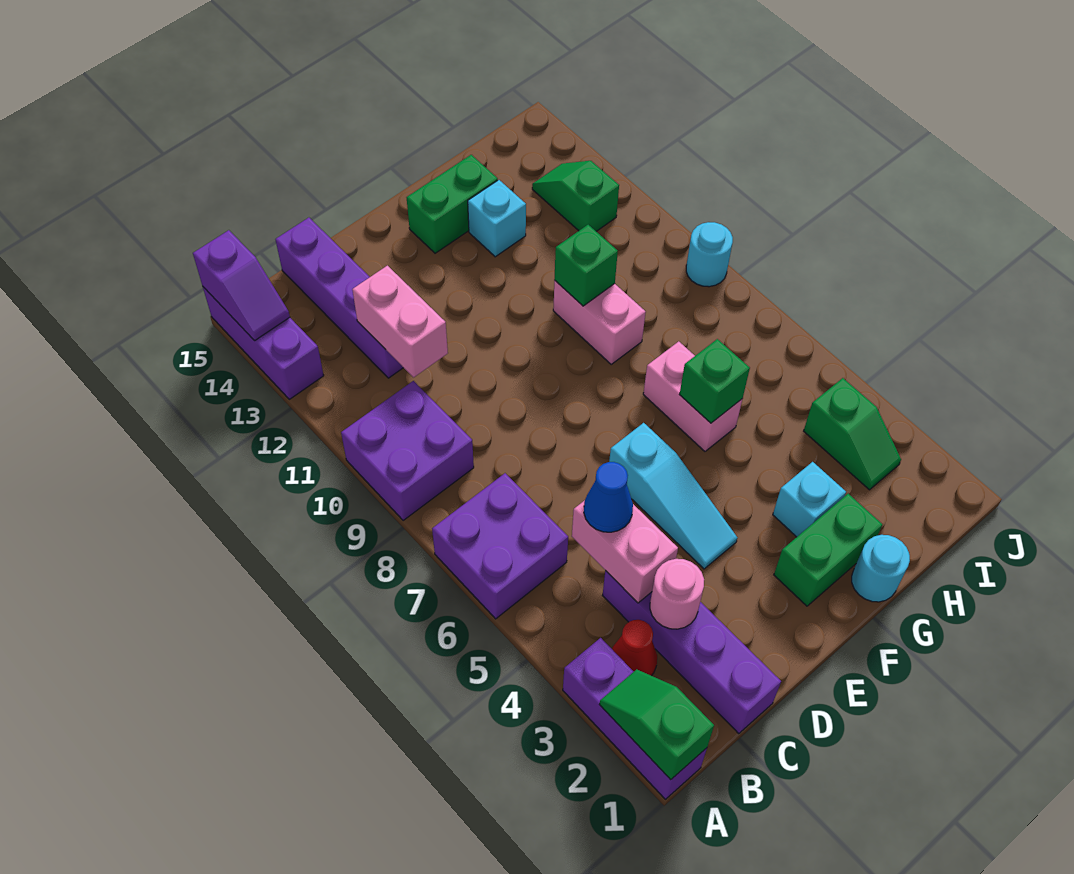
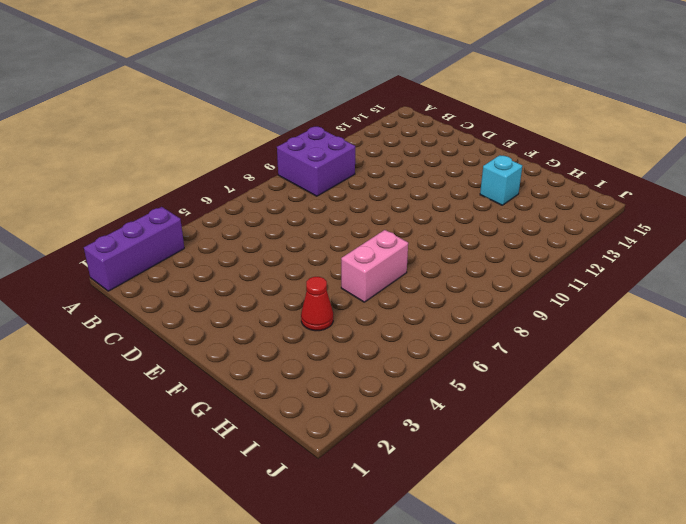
red 1x1 cone [301,277,333,331] -> red 1x1 cone moved to [612,620,657,676]
none -> purple 2x2 brick [432,473,568,619]
none -> purple 1x3 brick [203,287,324,399]
none -> purple 1x4 brick [603,571,781,734]

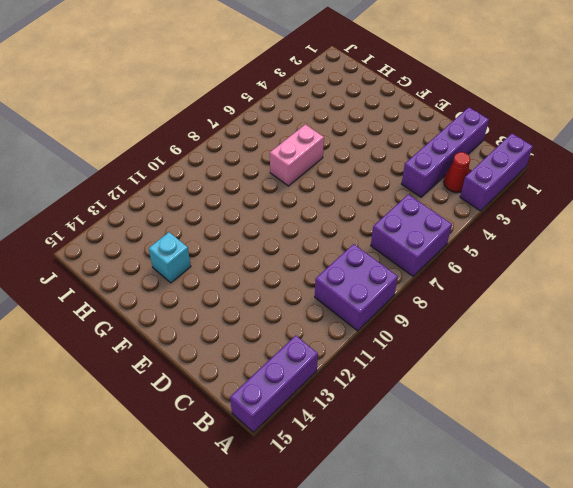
none -> purple 1x4 brick [276,218,403,378]
none -> cyan 1x3 slope [609,423,738,569]
none -> green 1x2 brick [774,494,882,606]

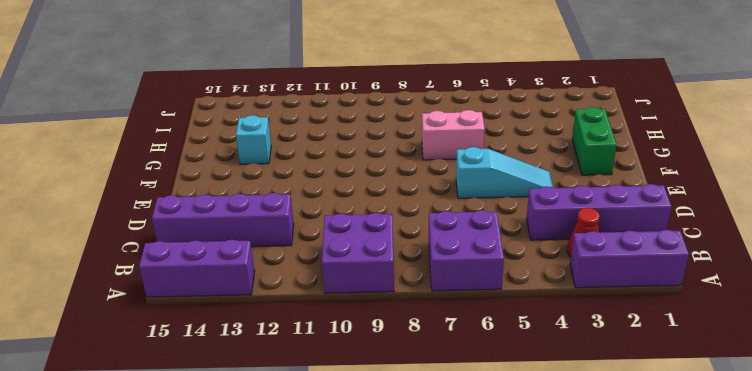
none -> green 1x2 brick [407,155,498,253]
none -> cyan 1x1 round brick [852,535,910,602]
none -> cyan 1x1 brick [773,462,846,537]

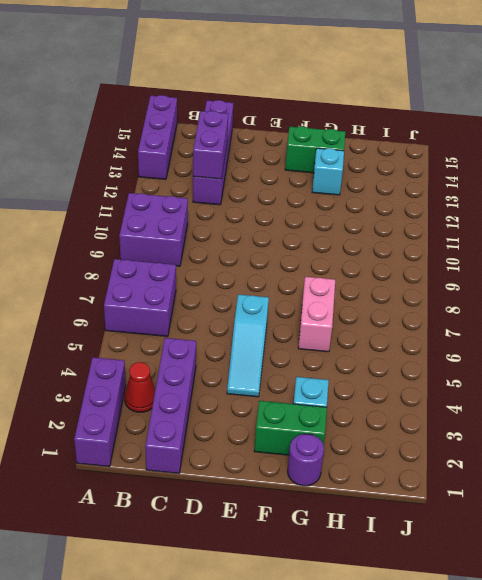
purple 1x2 brick [193,111,228,179] -> pink 1x2 brick [352,266,448,377]
purple 1x1 round brick [288,434,324,486] -> cyan 1x1 round brick [852,535,910,602]
none -> pink 1x2 brick [553,281,646,364]
none -> green 1x2 slope [804,378,901,490]
none -> green 1x2 slope [532,161,619,231]

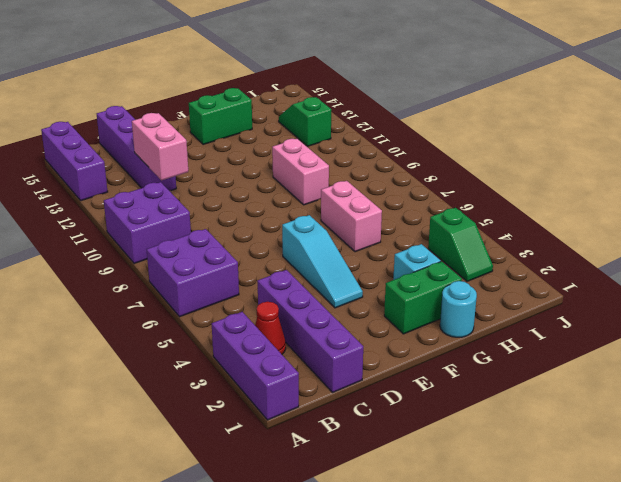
none -> cyan 1x1 brick [468,180,526,257]
none -> cyan 1x1 round brick [686,222,733,287]
none -> green 1x2 slope [599,669,714,780]

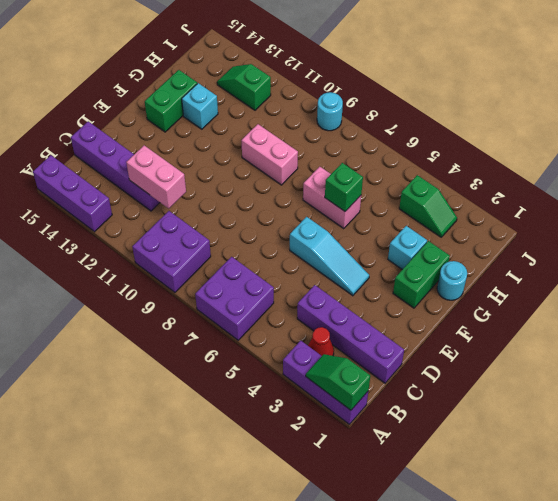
none -> purple 1x2 slope [193,230,290,341]
none -> pink 1x1 round brick [650,559,704,629]
none -> pink 1x2 brick [572,500,678,603]

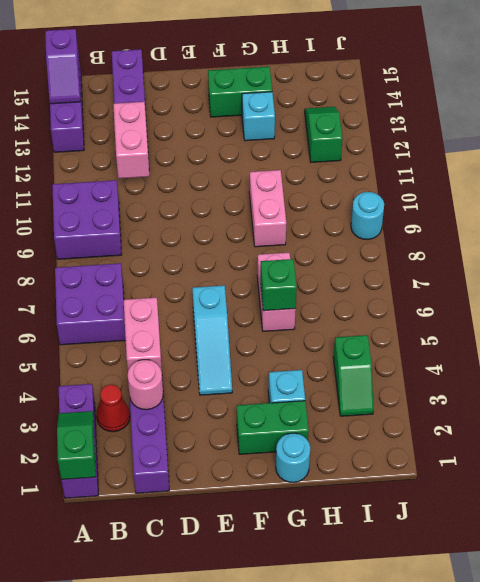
none -> green 1x1 brick [554,225,618,306]
none -> blue 1x1 cone [584,462,633,532]

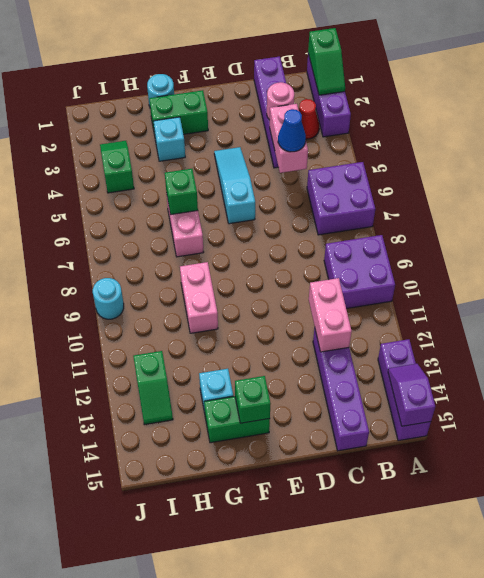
green 1x1 brick [235,376,271,423] -> green 1x1 brick moved to [554,225,618,306]

